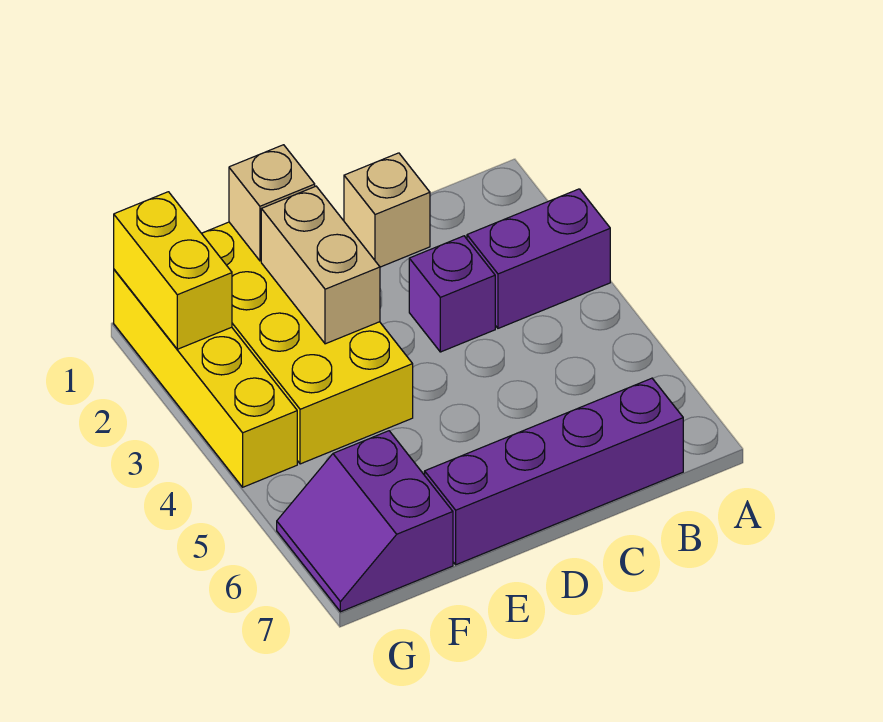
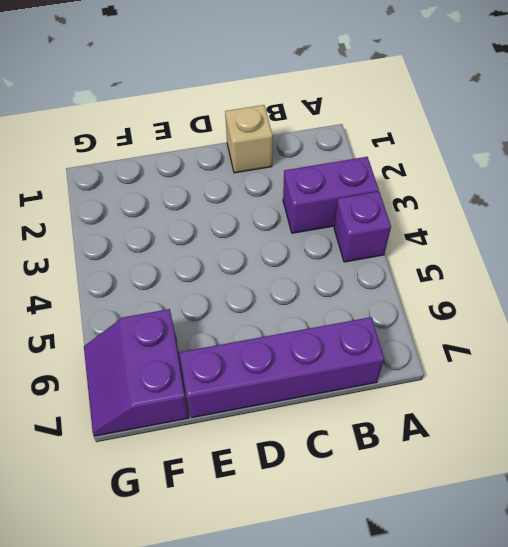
purple 1x1 brick [334,192,391,262] -> purple 1x1 brick moved to [409,236,495,352]
none -> yellow 2x4 brick [202,222,413,464]
none -> yellow 1x4 brick [114,270,297,487]

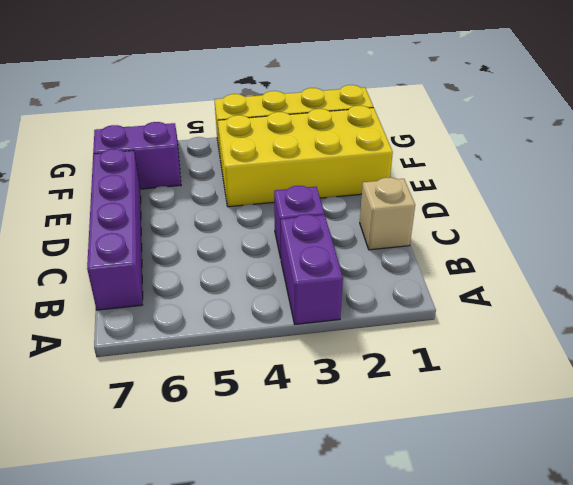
none -> tan 1x1 brick [229,145,315,261]
none -> tan 1x2 brick [261,186,380,344]

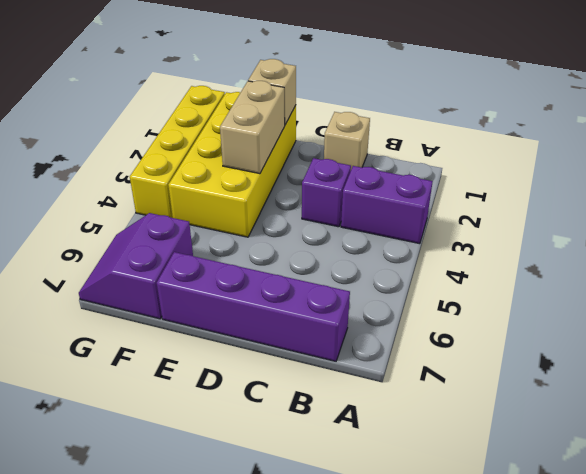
none -> yellow 1x2 brick [114,192,232,349]

